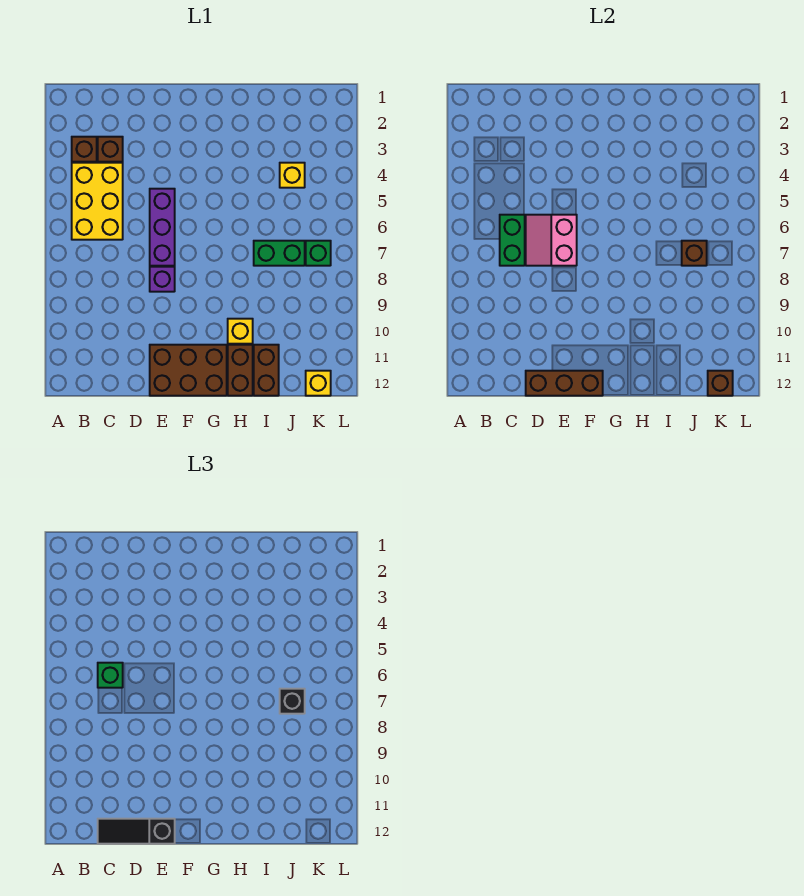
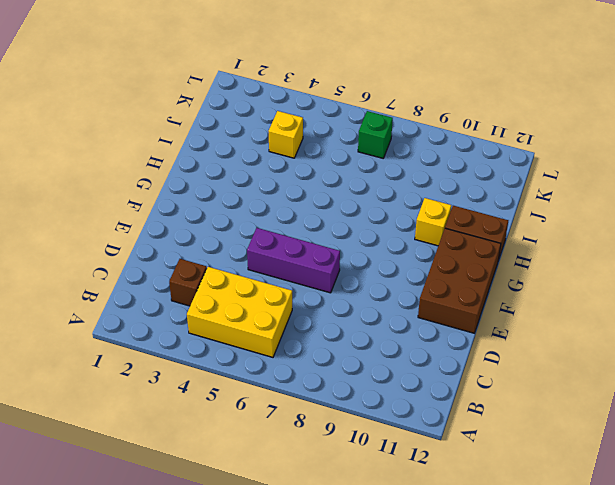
none -> brown 1x1 brick [72,137,97,162]
none -> purple 1x1 brick [150,267,175,292]
none -> green 1x2 brick [254,241,305,266]

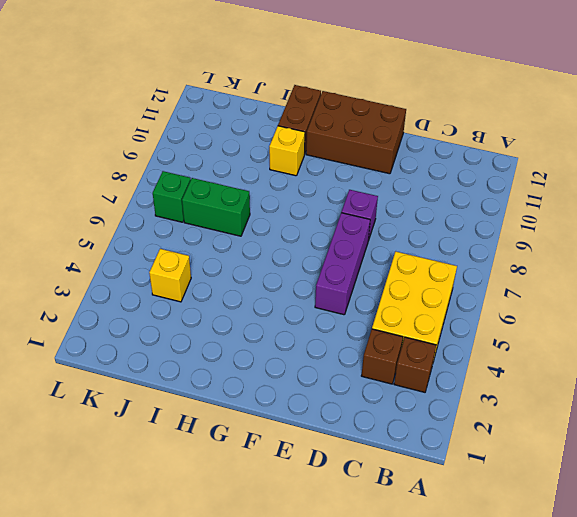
none -> brown 1x2 brick [254,345,279,396]
none -> yellow 1x1 brick [306,371,331,396]
none -> green 1x2 brick [500,215,525,266]

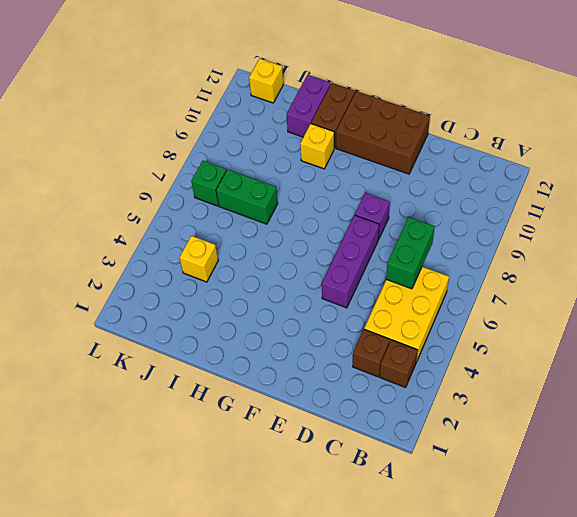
purple 1x2 brick [287,75,331,137] -> brown 1x2 brick [254,345,279,396]
none -> pink 2x2 slope [526,215,577,266]
none -> brown 1x3 brick [526,371,603,396]
none -> brown 1x1 brick [682,241,707,266]

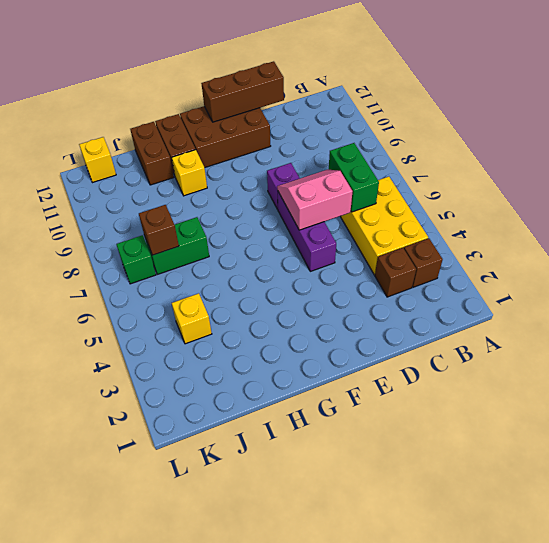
pink 2x2 slope [277,169,353,230] -> pink 2x2 slope turned to [526,215,577,266]
none -> brown 1x1 brick [708,371,733,396]
none -> green 1x1 brick [98,663,123,688]
none -> black 1x3 slope [98,819,175,844]

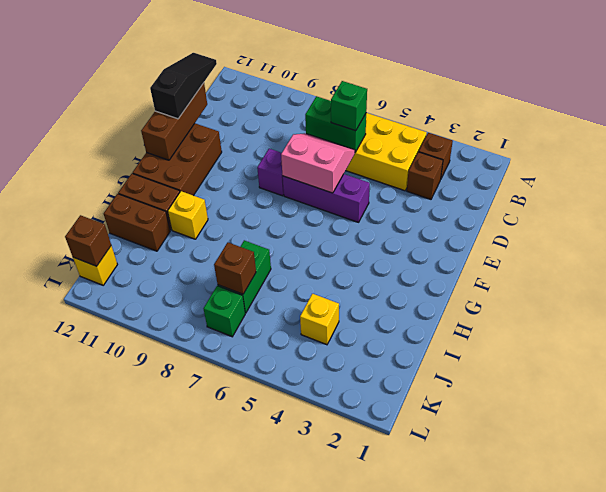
none -> black 1x1 brick [280,689,305,714]

